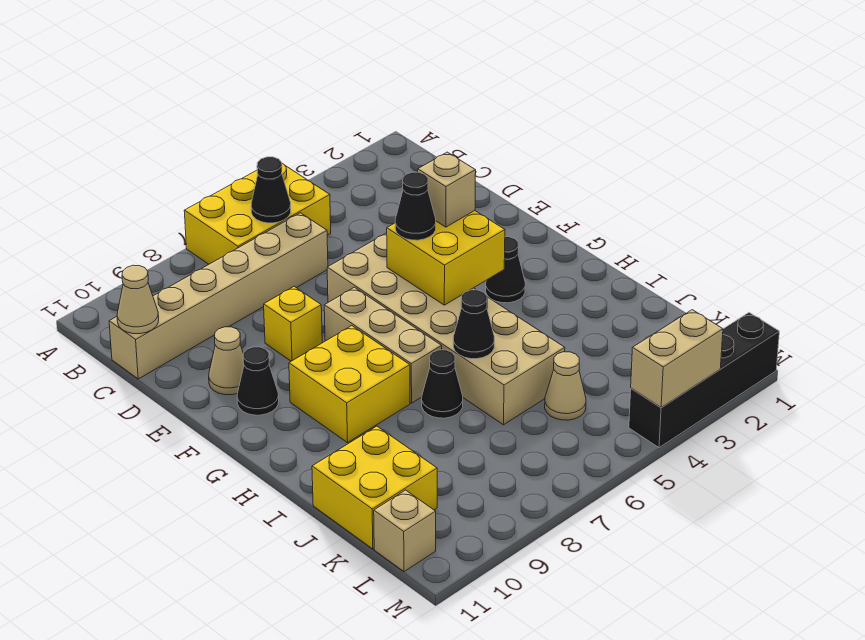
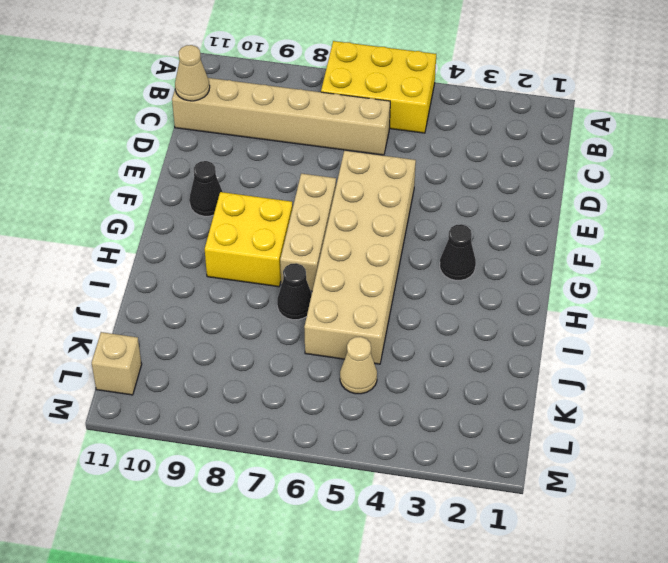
none -> yellow 1x1 brick [264,287,322,361]
none -> tan 1x1 cone [209,327,244,395]
none -> yellow 2x2 brick [312,426,437,549]

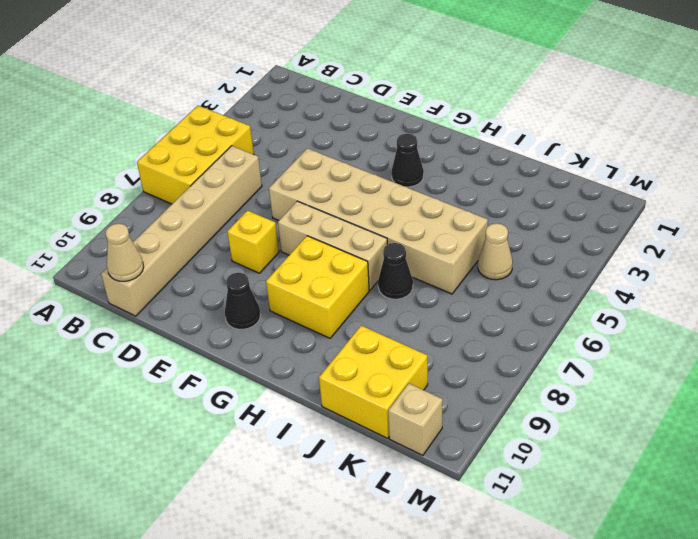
none -> tan 1x1 cone [209,327,244,395]
none -> black 1x4 brick [629,313,779,448]
none -> black 1x1 cone [251,157,291,223]

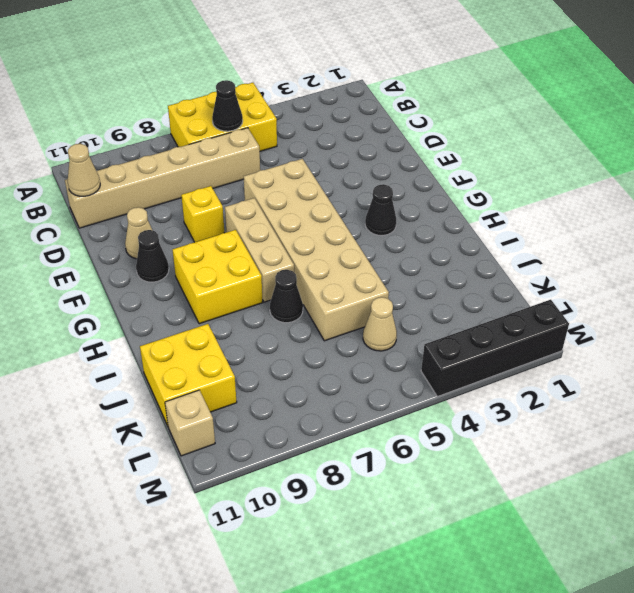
none -> yellow 2x2 brick [387,211,505,305]
none -> black 1x1 cone [453,290,494,359]
none -> tan 1x2 brick [631,310,723,407]

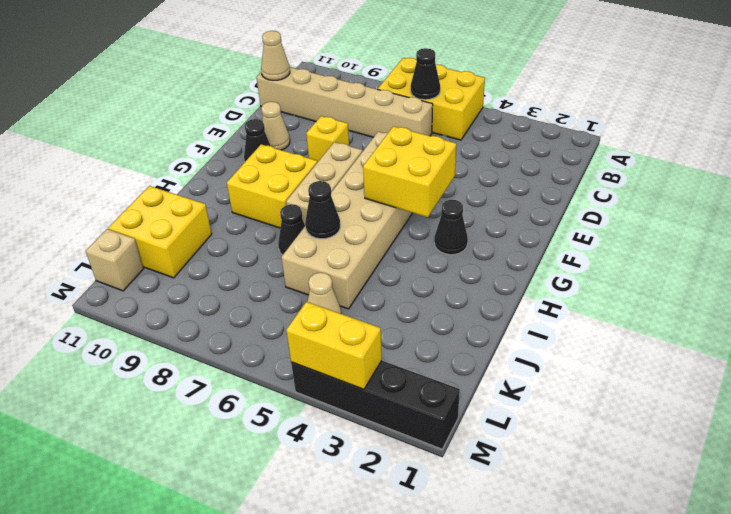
yellow 1x2 brick [286,302,382,389] -> tan 1x2 brick [631,310,723,407]
none -> tan 1x1 brick [418,152,476,227]
none -> black 1x1 cone [395,172,436,240]

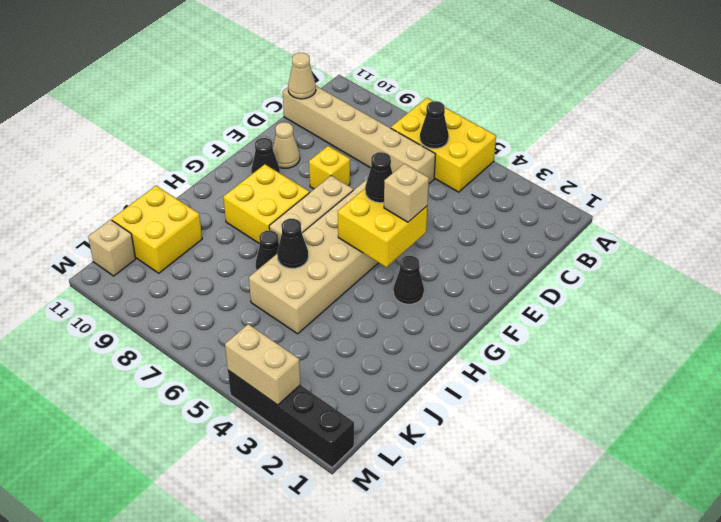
none -> tan 1x1 cone [545,352,586,420]

